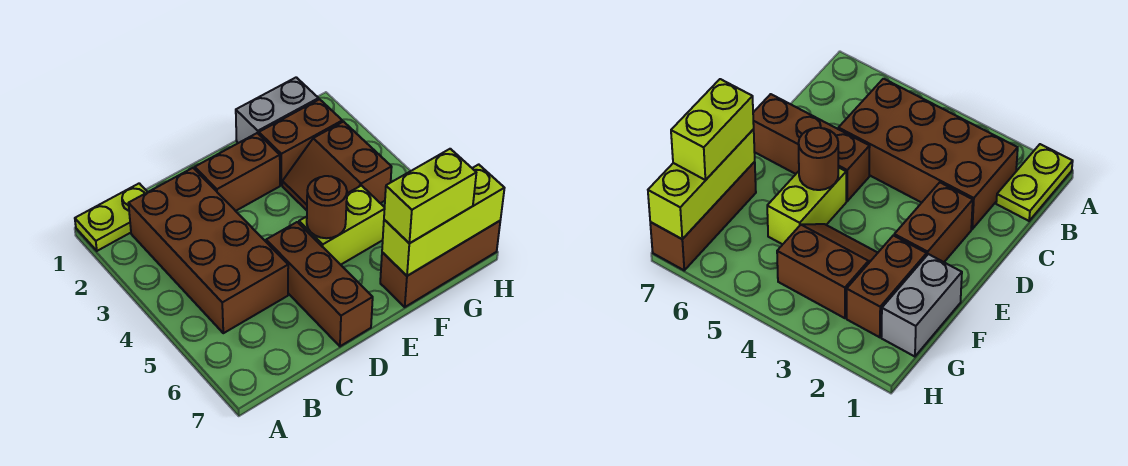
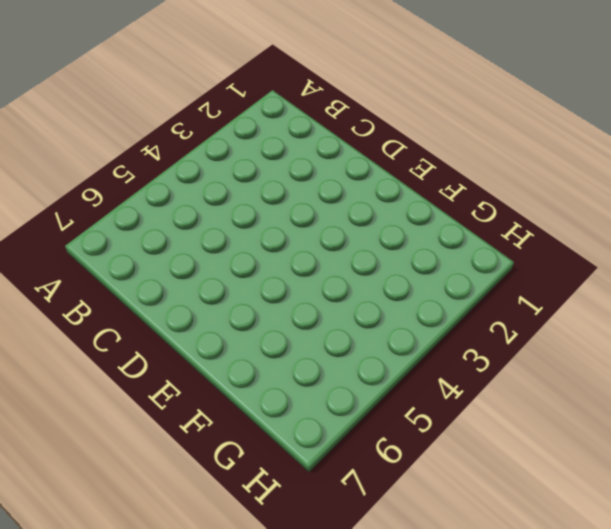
none -> lime 1x2 plate [75,183,147,251]
none -> brown 2x4 brick [129,168,288,333]
none -> brown 1x2 brick [195,133,280,211]

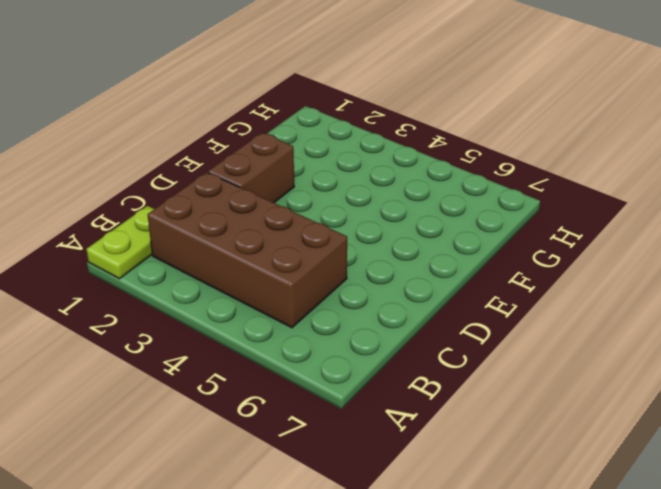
none -> brown 1x3 brick [266,222,373,346]
none -> lime 1x2 brick [299,186,385,265]
none -> grey 1x2 brick [236,77,319,143]

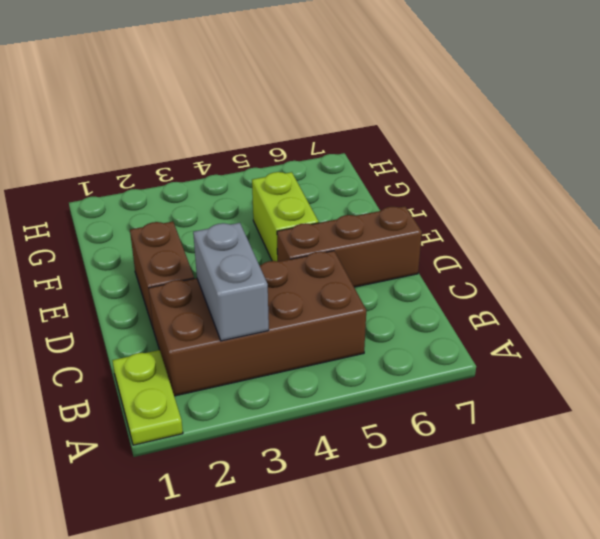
grey 1x2 brick [193,223,269,341] -> grey 1x2 brick moved to [236,77,319,143]
none -> brown 1x2 brick [259,99,342,185]
none -> brown 2x2 slope [282,122,392,210]
none -> brown 1x3 brick [380,221,500,307]

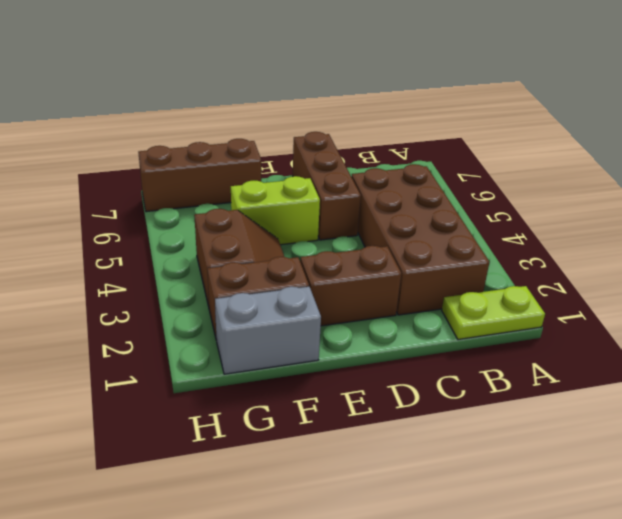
none -> brown 1x1 round brick [307,176,347,238]
none -> lime 1x3 brick [382,164,504,276]
none -> lime 1x2 brick [384,149,476,243]

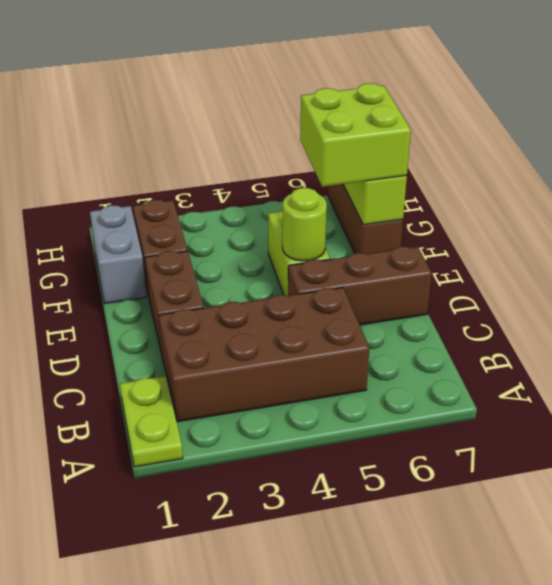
lime 1x1 round brick [282,188,327,261] -> brown 1x1 round brick [307,176,347,238]
lime 2x2 brick [300,83,411,187] -> lime 1x2 brick [384,149,476,243]
none -> brown 2x2 slope [282,122,392,210]

